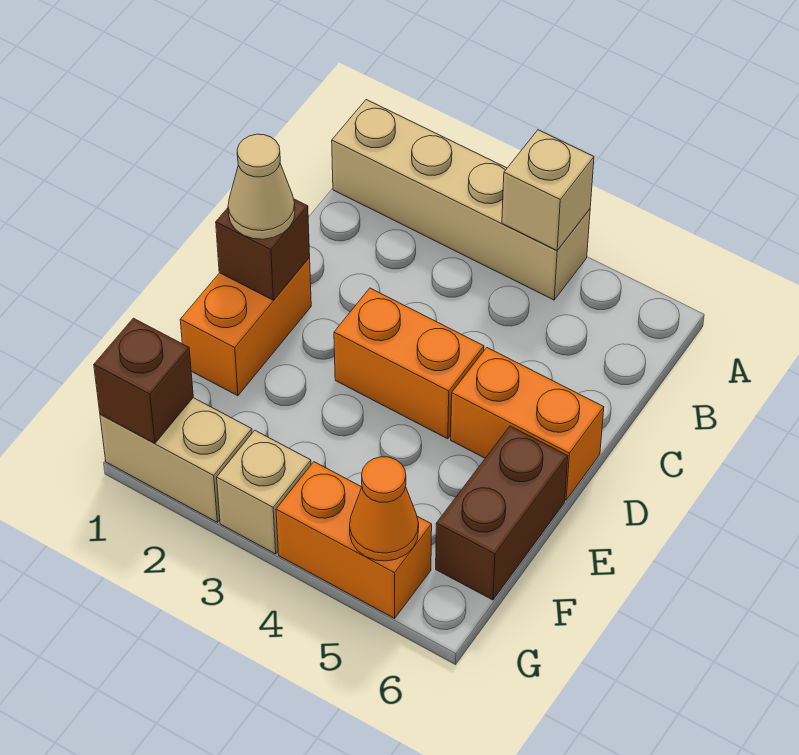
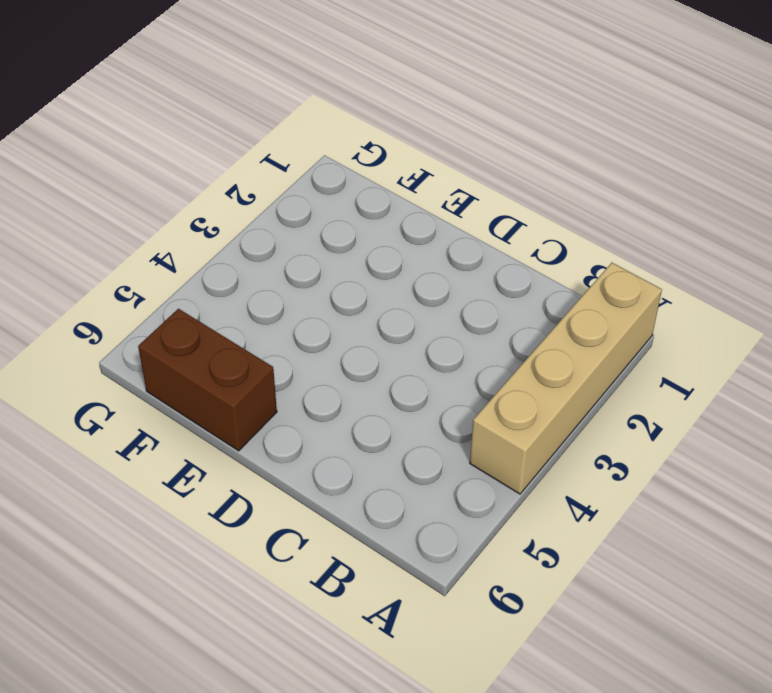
none -> orange 1x2 brick [180,258,311,396]
none -> orange 1x2 brick [334,288,484,439]
none -> orange 1x2 brick [451,348,604,500]

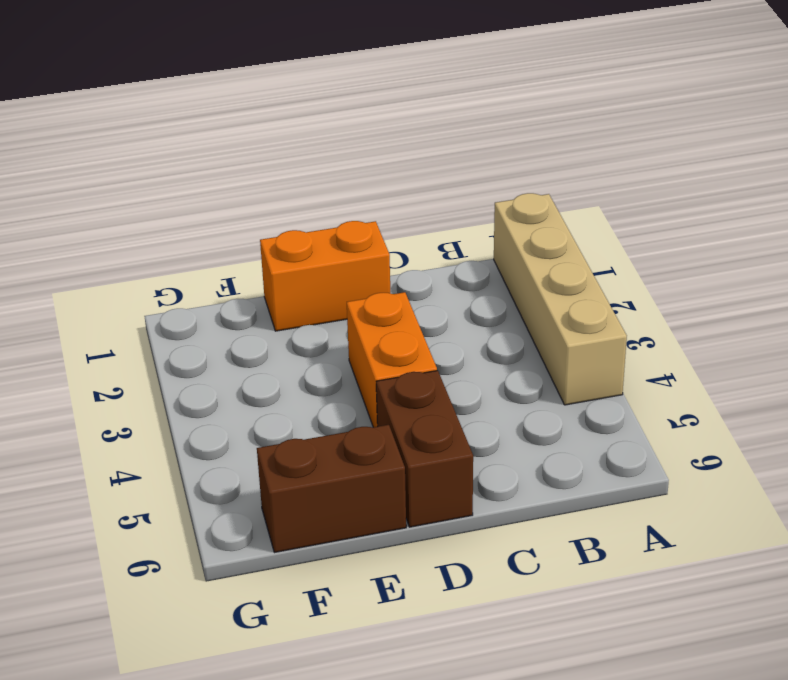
brown 1x2 brick [376,371,473,527] -> orange 1x2 brick [451,348,604,500]
none -> tan 1x2 brick [100,398,252,522]
none -> tan 1x1 brick [217,430,311,554]
none -> orange 1x2 brick [276,462,432,618]

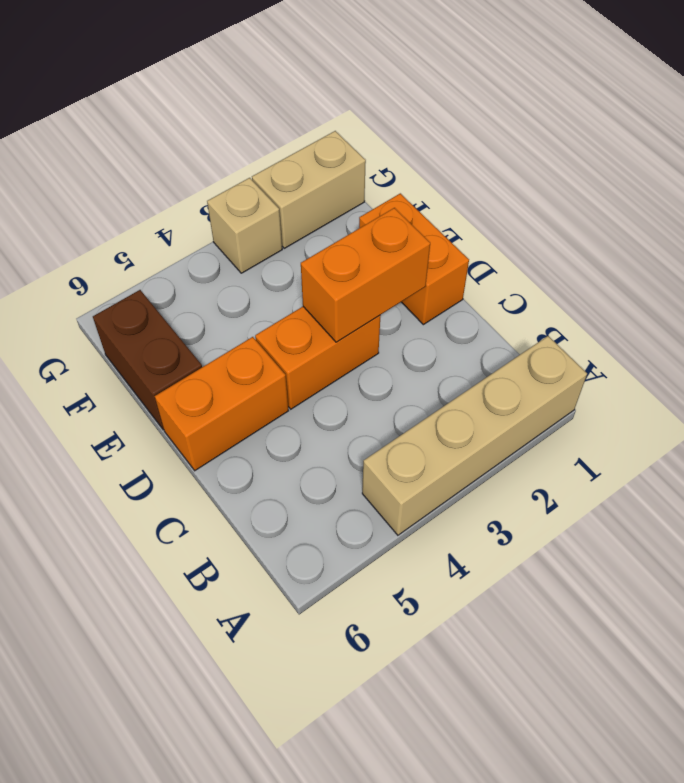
orange 1x2 brick [301,208,430,342] -> orange 1x2 brick moved to [276,462,432,618]
none -> tan 1x1 brick [502,130,594,250]
none -> brown 1x1 brick [216,199,310,300]
none -> brown 1x1 brick [94,318,193,443]

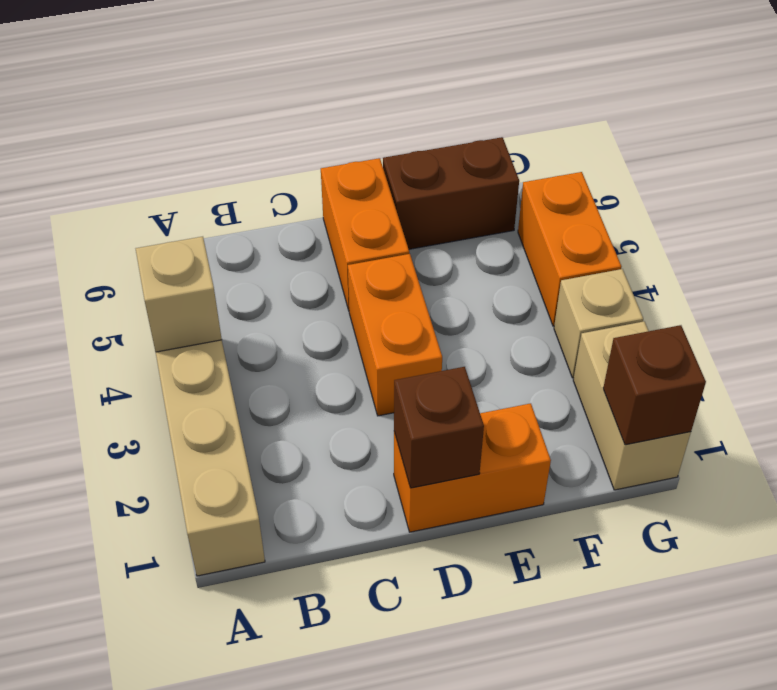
none -> orange 1x1 cone [350,457,419,561]
none -> tan 1x1 cone [228,134,295,239]

